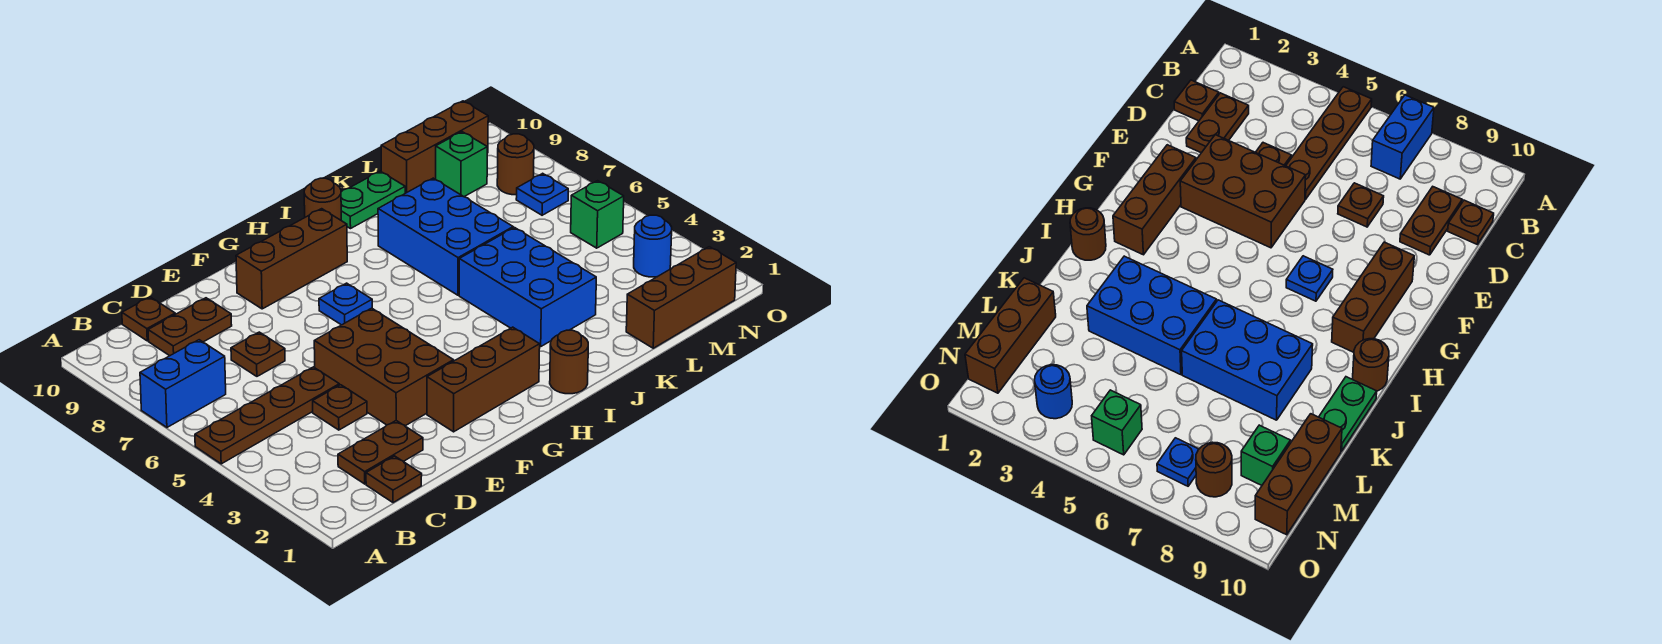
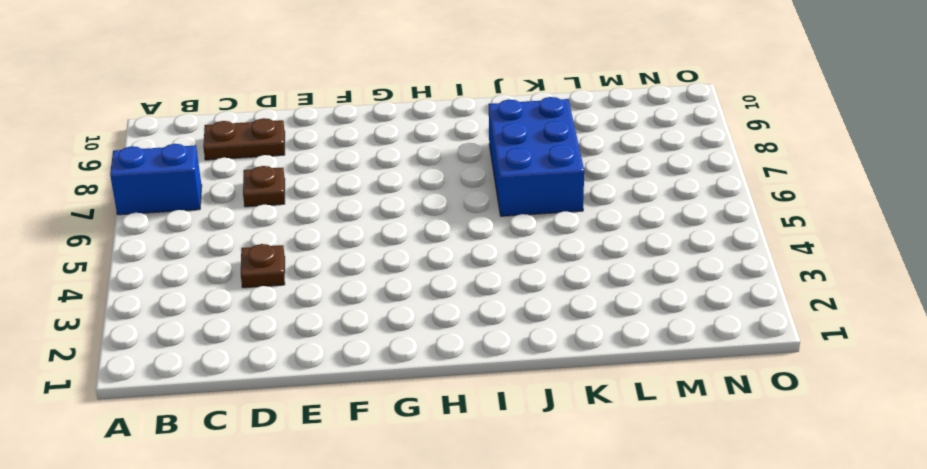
none -> brown 1x4 plate [195,367,339,464]
none -> brown 1x1 plate [366,456,422,503]
none -> brown 1x2 plate [338,421,423,484]

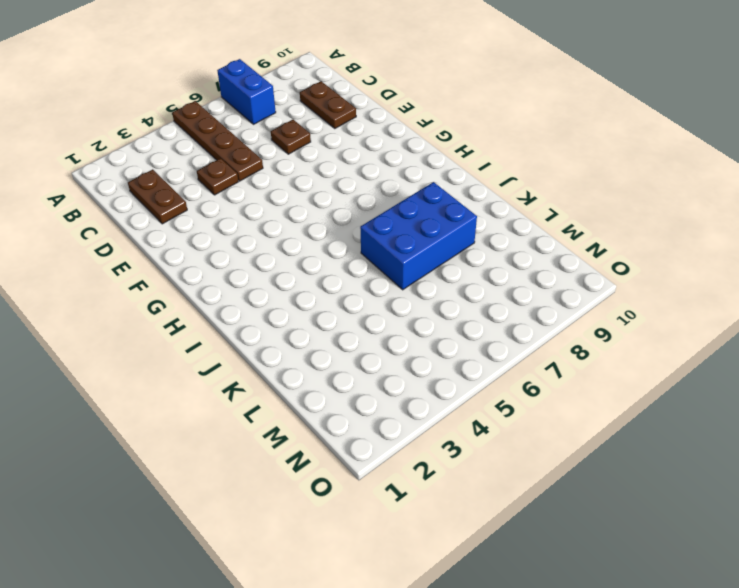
none -> brown 1x1 plate [366,456,422,503]
none -> brown 1x1 plate [122,297,175,341]
none -> brown 2x3 brick [314,308,454,426]

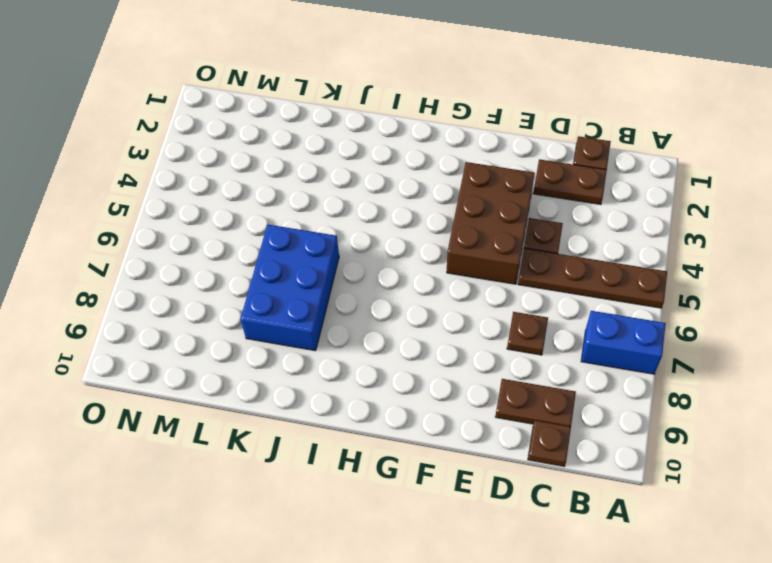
none -> brown 1x3 brick [427,327,540,432]
none -> brown 1x3 brick [236,209,347,309]
none -> blue 1x1 plate [319,283,372,325]

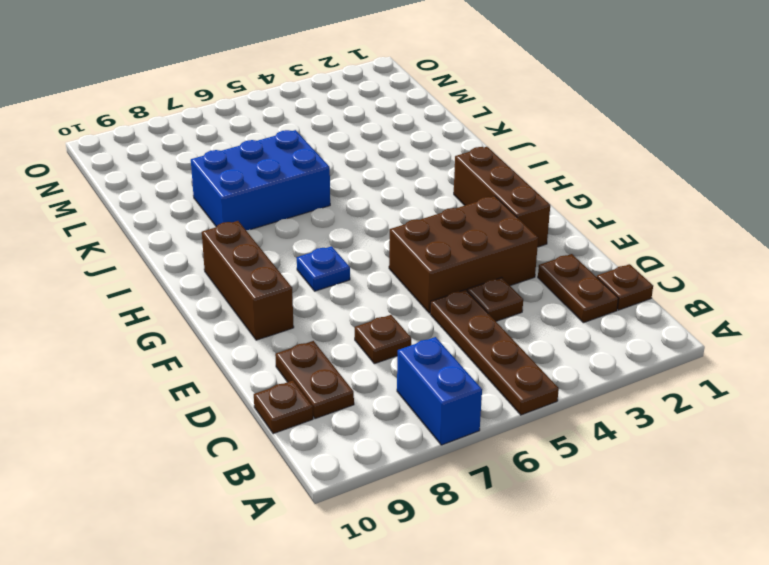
none -> brown 1x1 round brick [550,330,588,394]
none -> brown 1x1 round brick [304,178,341,220]
none -> blue 2x3 brick [459,228,596,347]

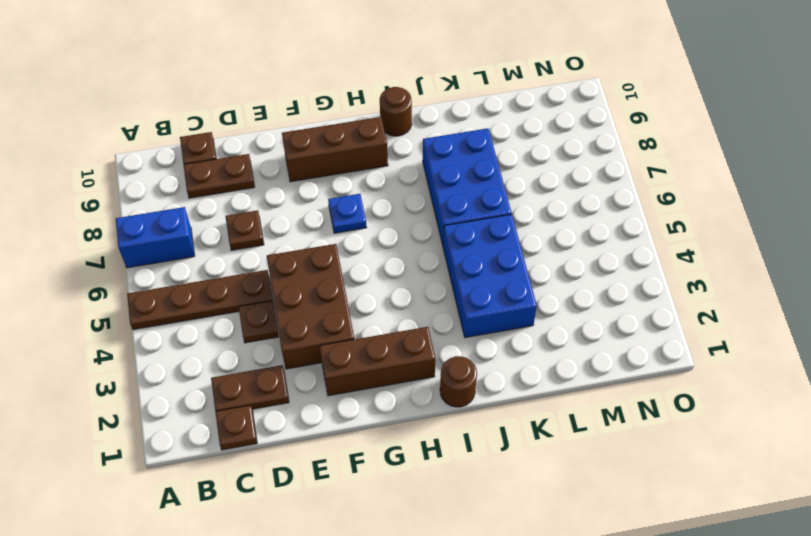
none -> green 1x2 plate [341,171,405,229]
none -> brown 1x3 brick [626,247,736,348]
none -> brown 1x3 brick [381,101,488,193]

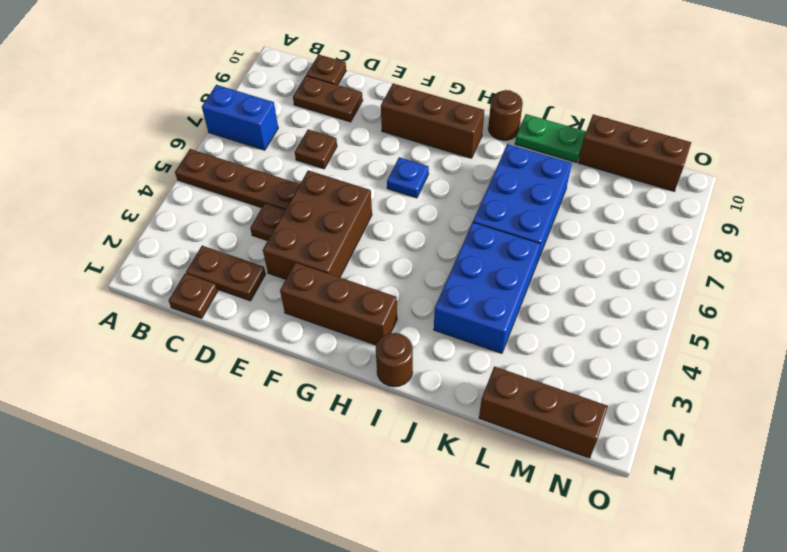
none -> green 1x1 brick [436,132,487,197]
none -> blue 1x1 round brick [634,215,672,277]
none -> green 1x1 brick [571,181,624,248]

